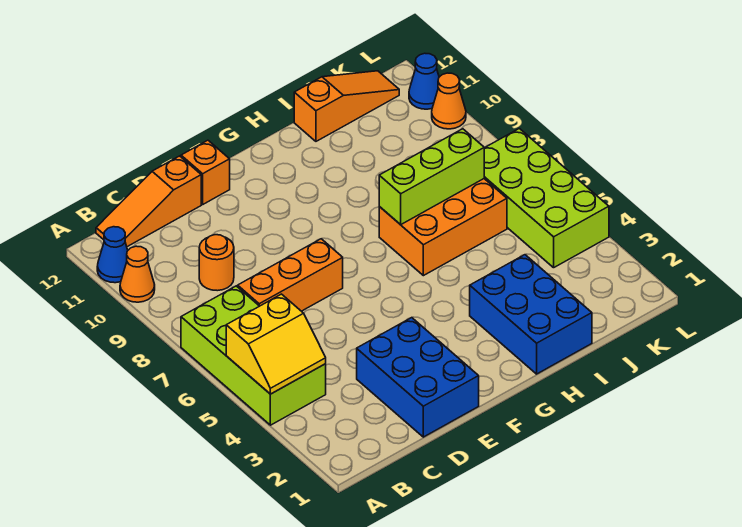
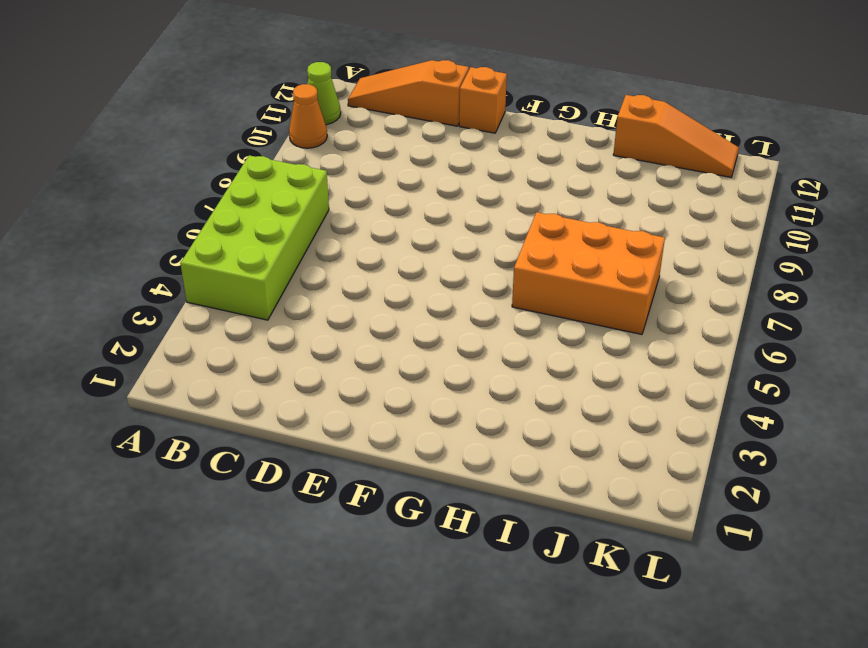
lime 1x1 cone [307,62,341,125] -> blue 1x1 cone [97,227,128,283]
none -> orange 1x3 brick [238,239,343,311]
none -> orange 1x1 round brick [199,235,234,291]
none -> blue 2x3 brick [357,318,479,437]

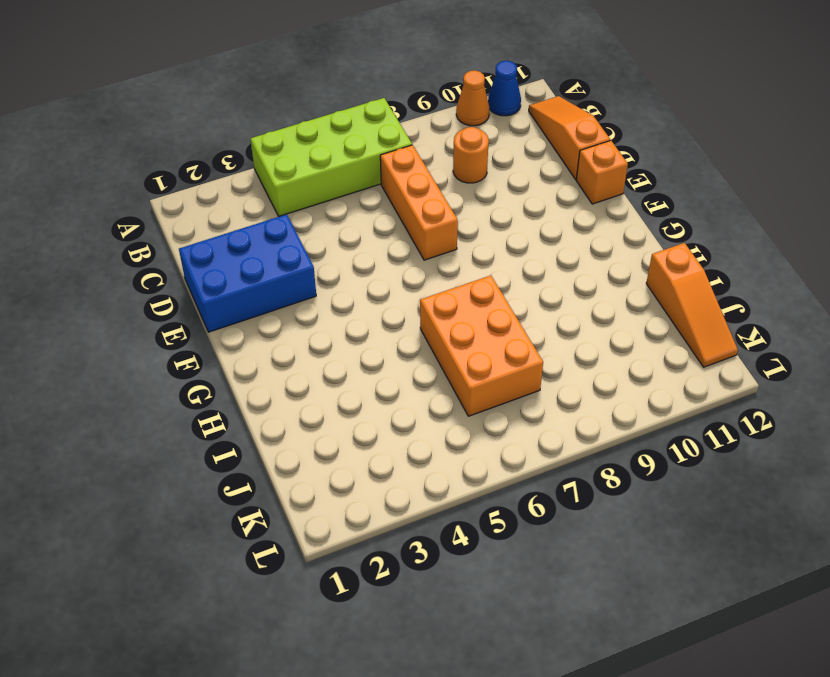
none -> blue 2x3 brick [470,255,592,374]
none -> lime 2x4 brick [484,129,609,268]
none -> orange 1x1 cone [432,73,466,129]

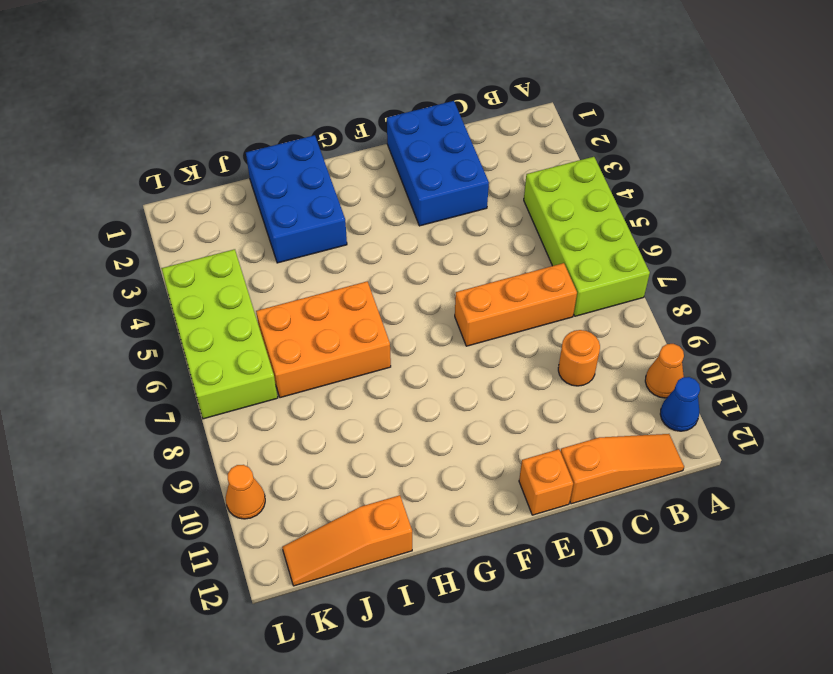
none -> blue 1x1 cone [409,53,439,109]
none -> yellow 2x2 slope [226,294,326,394]
none -> lime 1x3 brick [379,129,484,225]

